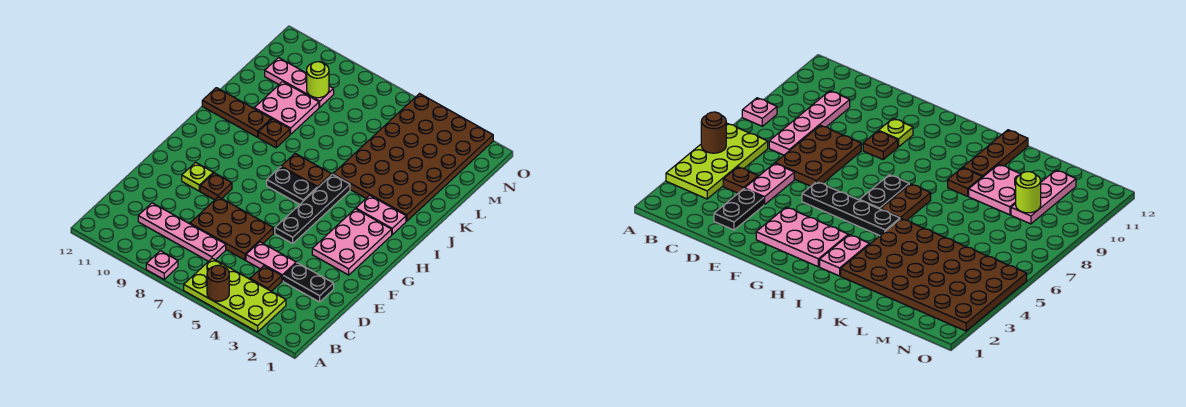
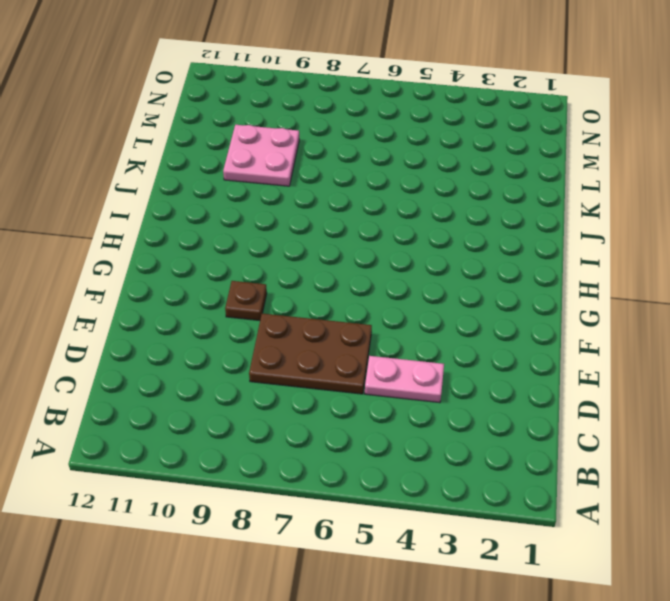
none -> lime 2x4 plate [184,258,286,332]
none -> pink 1x1 plate [146,251,178,279]
none -> brown 1x1 plate [250,266,282,291]

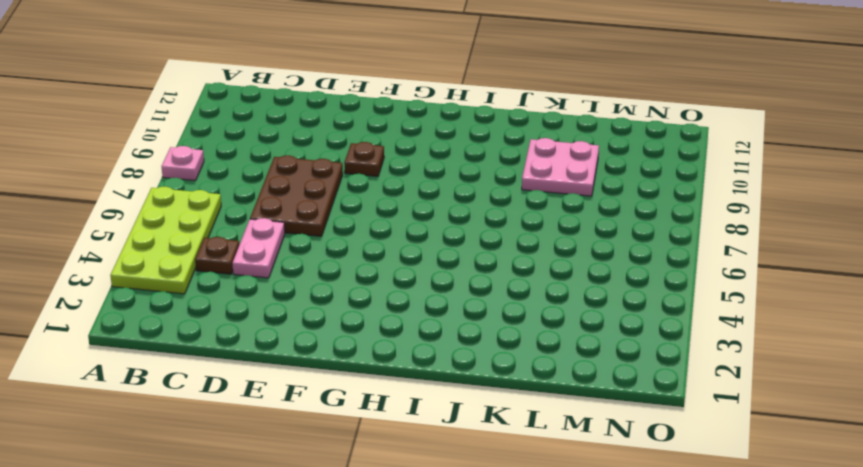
none -> pink 1x4 plate [138,203,226,261]
none -> black 1x2 plate [283,263,334,302]
none -> pink 2x3 plate [312,209,392,275]

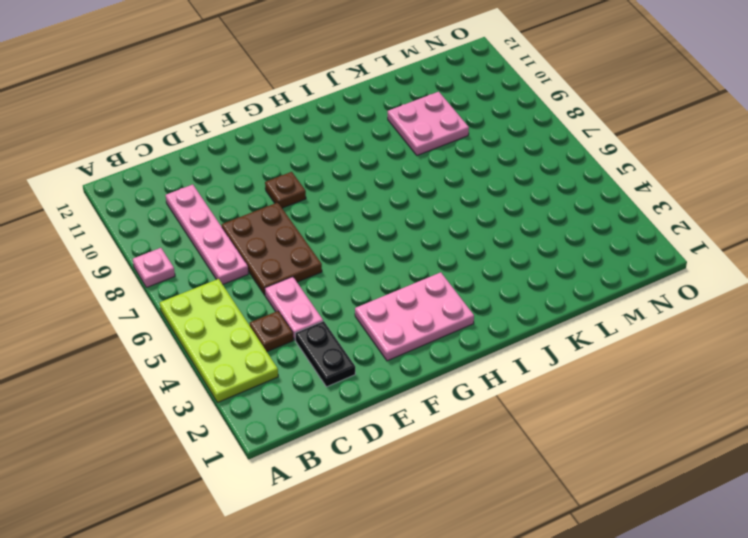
none -> black 1x4 plate [275,174,350,243]
none -> lime 1x1 plate [182,162,213,191]
none -> black 1x2 plate [267,167,317,204]

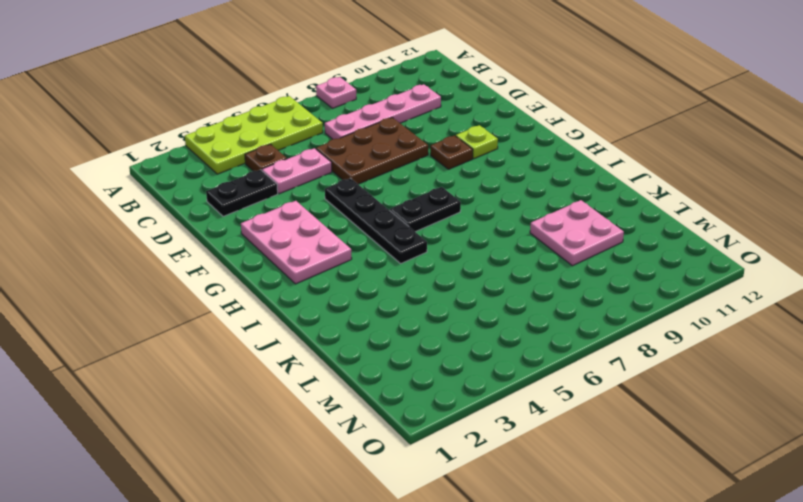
none -> pink 1x2 plate [356,195,406,234]
none -> brown 1x2 plate [281,154,332,188]
none -> brown 4x6 plate [333,94,493,221]

